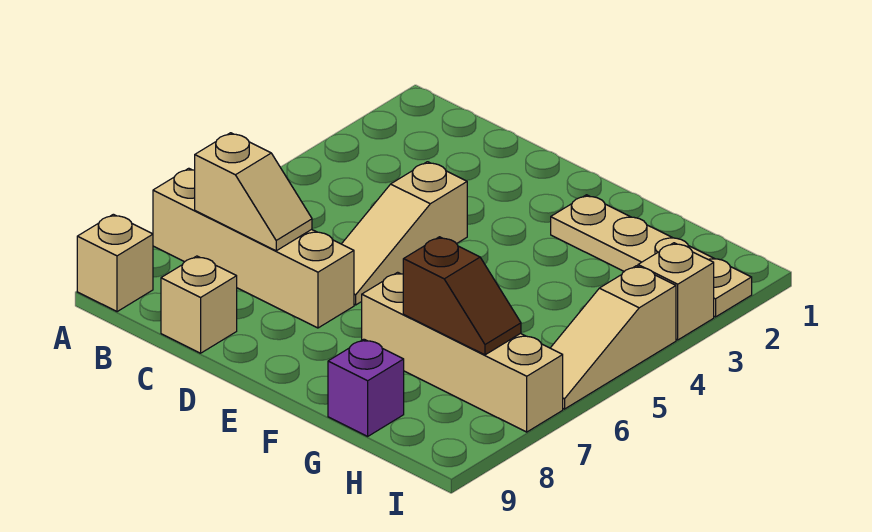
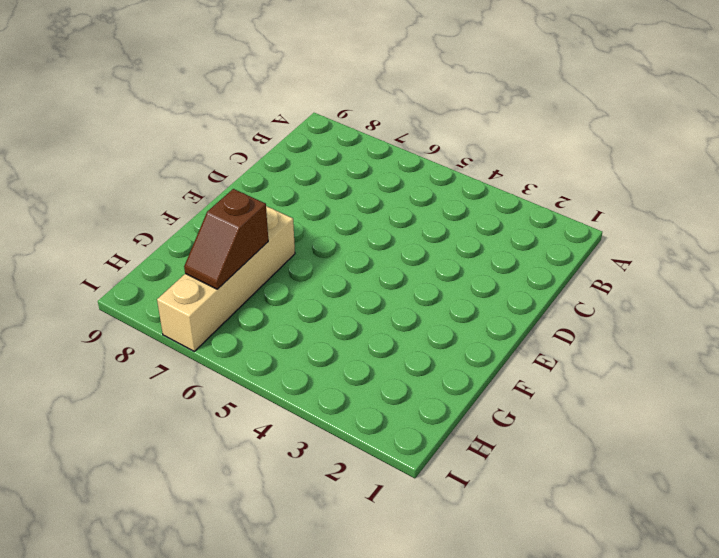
none -> tan 1x4 brick [153,168,354,328]
none -> tan 1x1 brick [77,214,153,312]

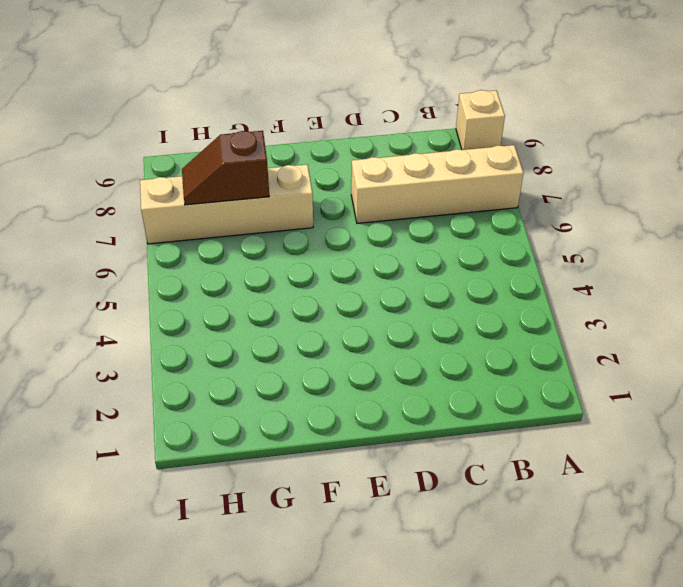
none -> tan 1x1 brick [161,256,237,353]
none -> tan 1x3 slope [342,162,467,305]

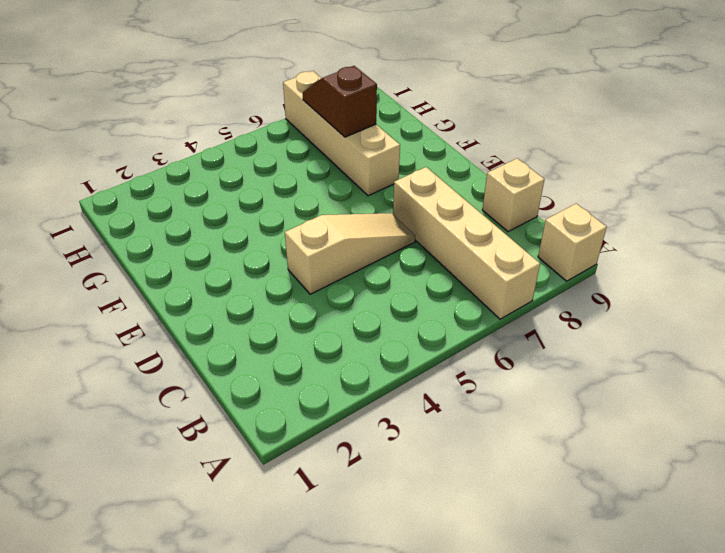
none -> tan 1x4 plate [551,195,752,317]
none -> purple 1x1 brick [328,339,404,436]

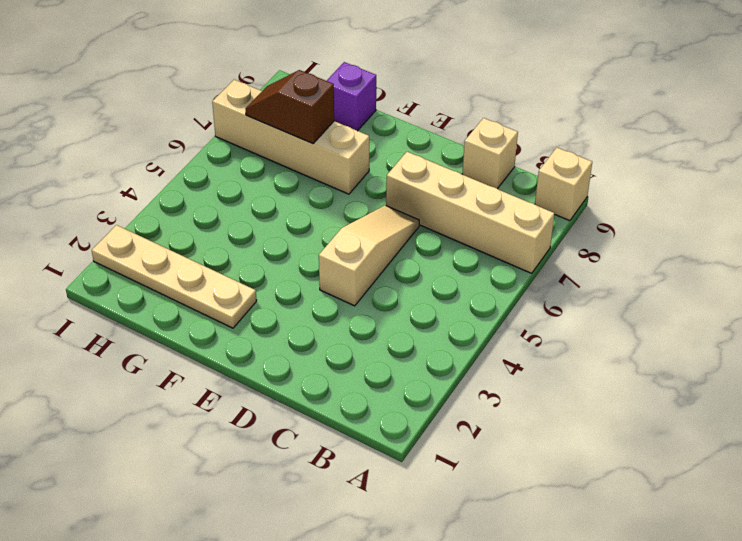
none -> tan 1x1 brick [638,243,714,340]
none -> tan 1x3 slope [551,266,676,409]

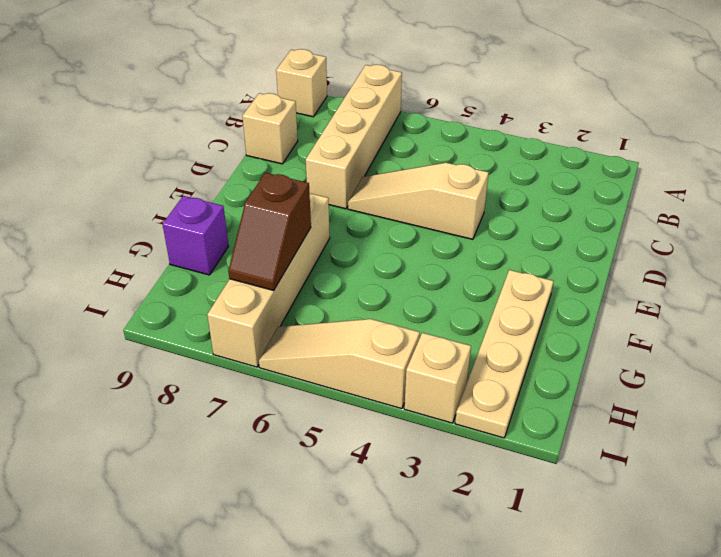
none -> tan 1x2 slope [195,133,312,251]

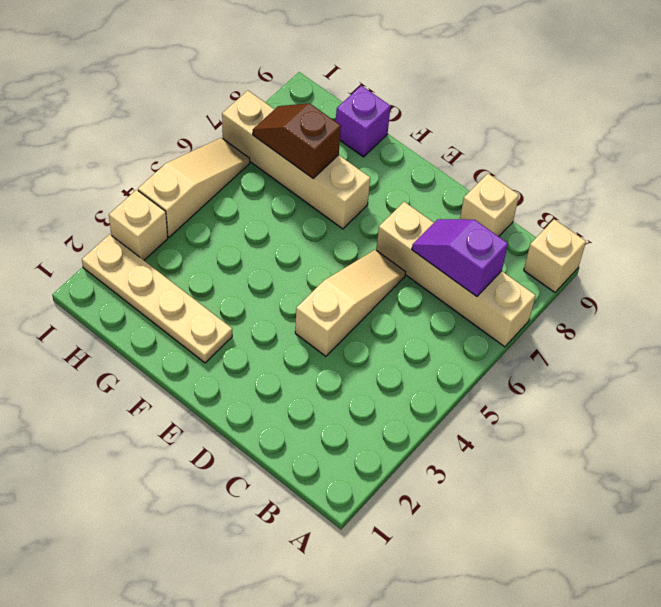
purple 1x2 slope [412,219,508,296] -> tan 1x2 slope [195,133,312,251]

